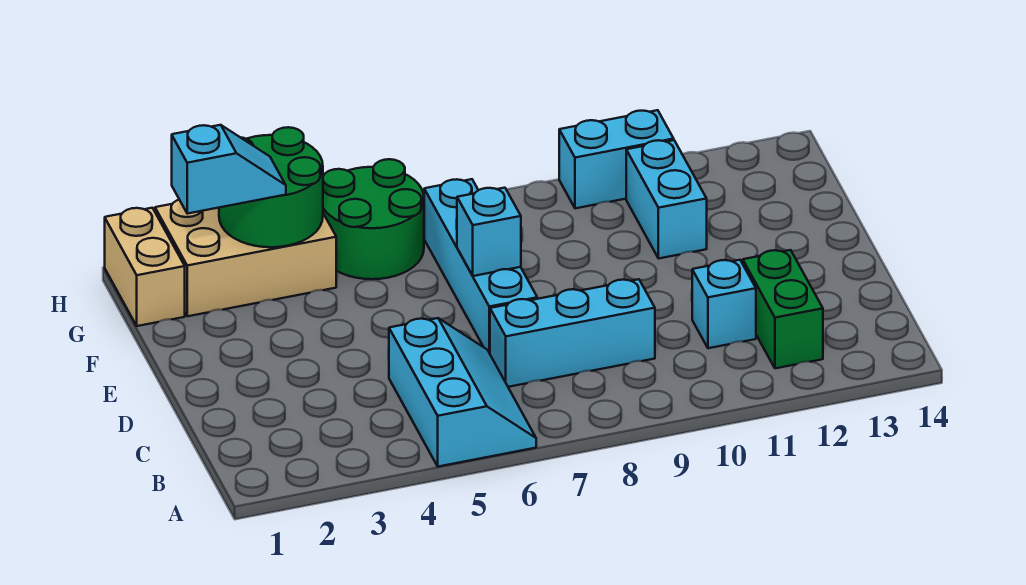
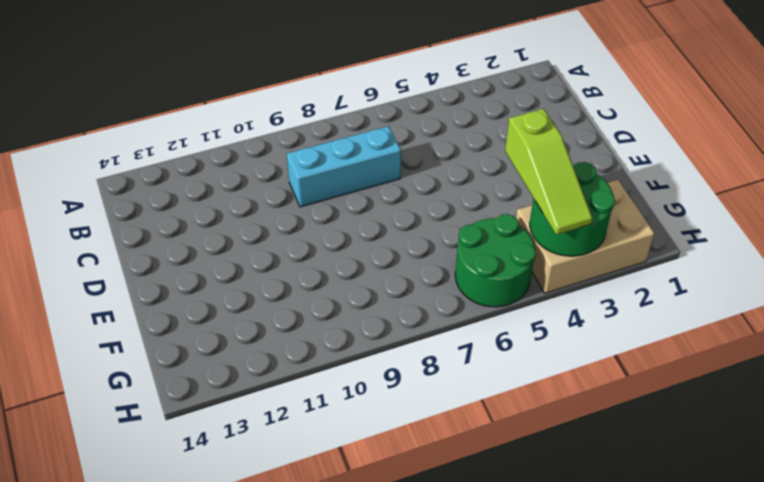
lime 1x3 slope [505,109,593,235] -> none
none -> cyan 2x3 slope [389,318,536,467]
none -> green 1x2 brick [743,250,823,368]
none -> cyan 1x1 brick [692,260,756,348]

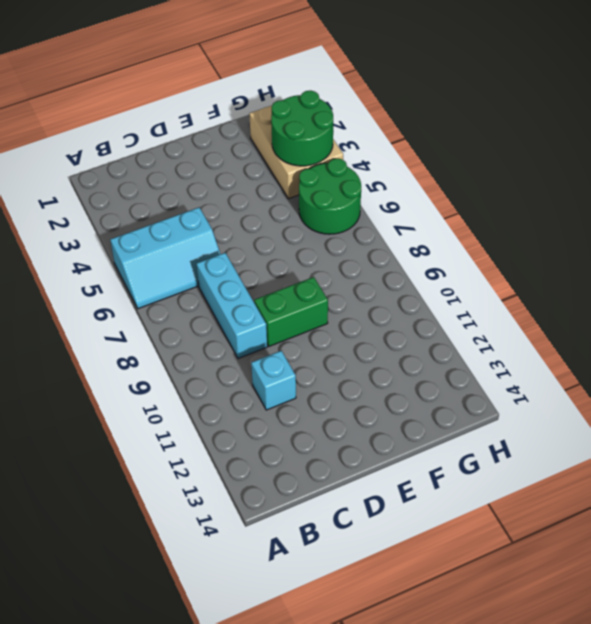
green 1x2 brick [254,277,328,346] -> green 1x2 brick moved to [743,250,823,368]
none -> cyan 1x4 brick [424,179,537,353]
none -> cyan 1x2 brick [626,140,707,258]
none -> tan 1x2 brick [105,208,185,326]

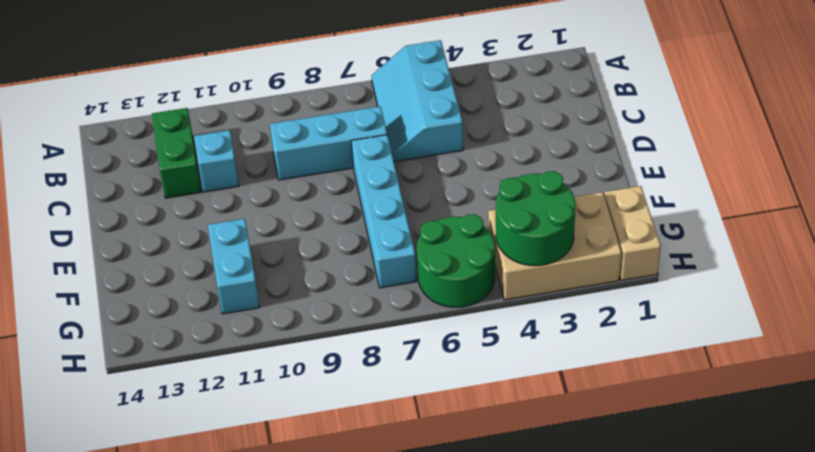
none -> cyan 1x2 brick [559,110,674,208]
none -> cyan 1x1 brick [457,188,521,276]
none -> cyan 1x2 slope [172,125,286,214]

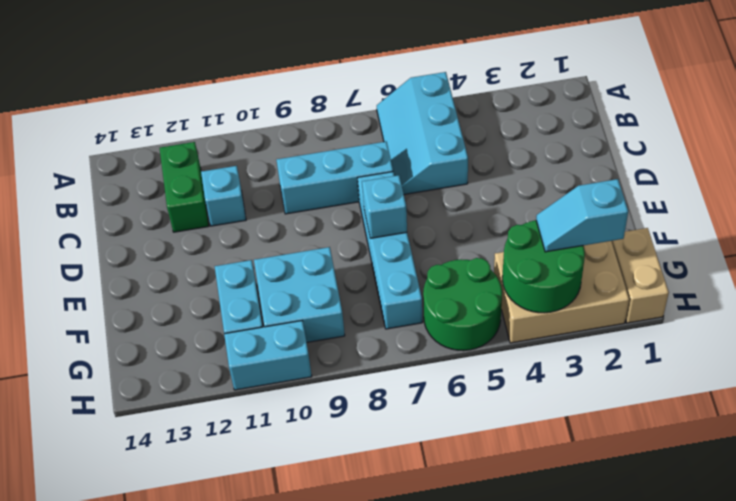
cyan 2x2 brick [254,247,345,342] -> none

